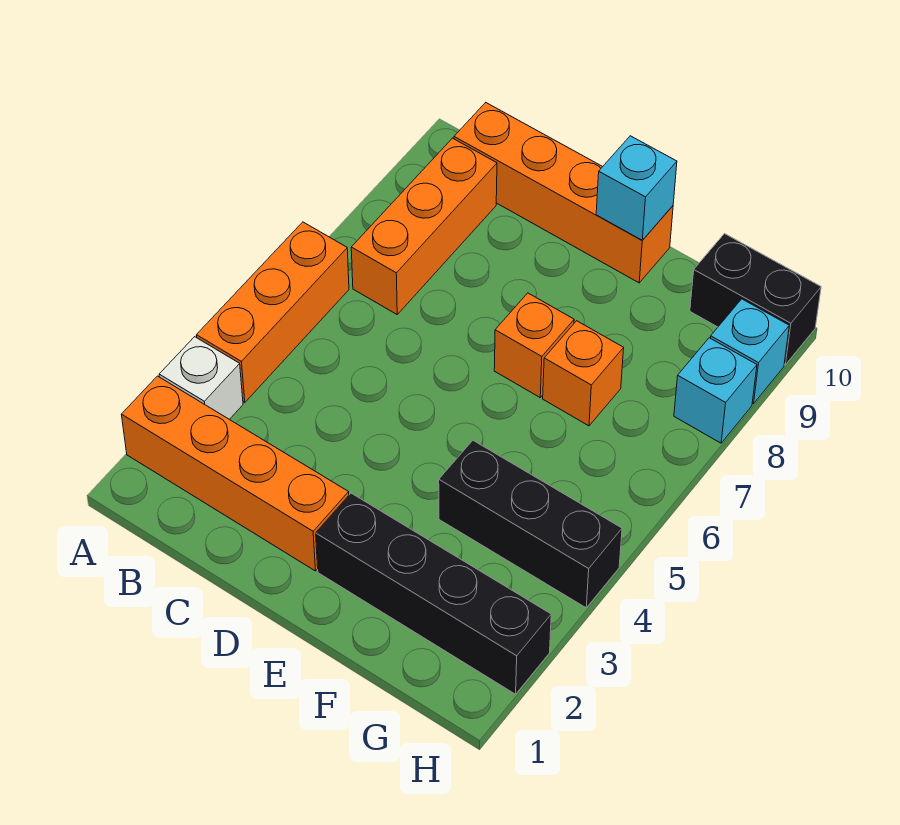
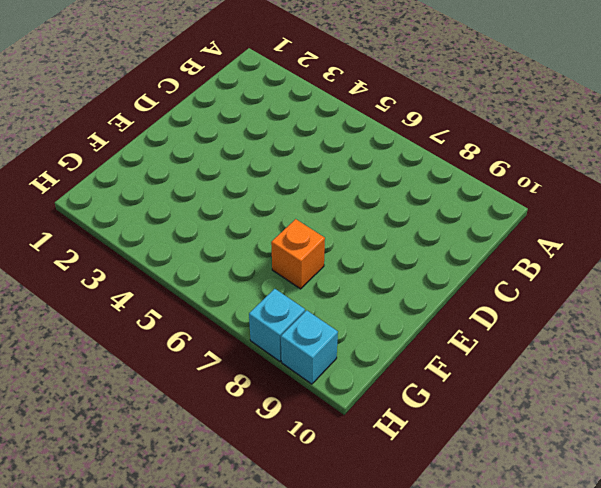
none -> orange 1x4 brick [122,376,349,571]
none -> white 1x1 brick [159,337,243,419]
none -> orange 1x3 brick [196,222,349,403]

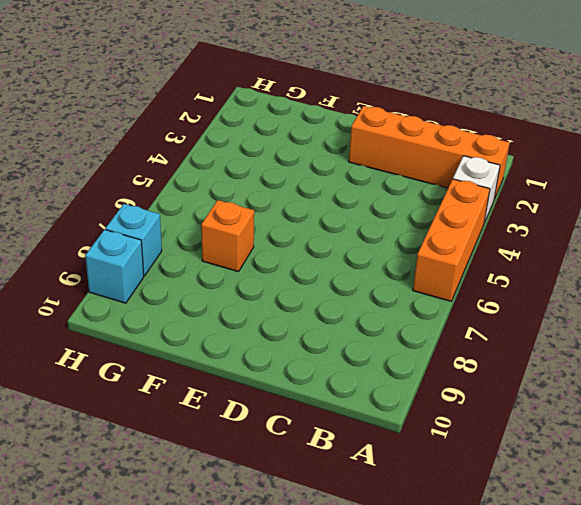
none -> orange 1x3 brick [351,138,497,314]
none -> orange 1x4 brick [454,103,673,283]
none -> black 1x4 brick [316,493,551,694]

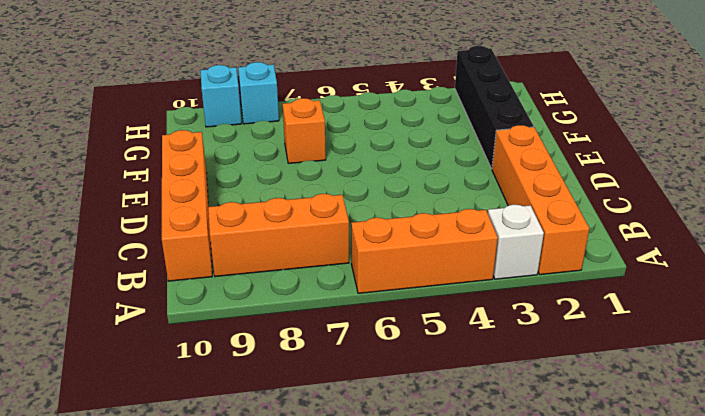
none -> orange 1x1 brick [494,293,574,397]
none -> black 1x3 brick [439,440,622,608]
none -> black 1x2 brick [690,234,821,365]

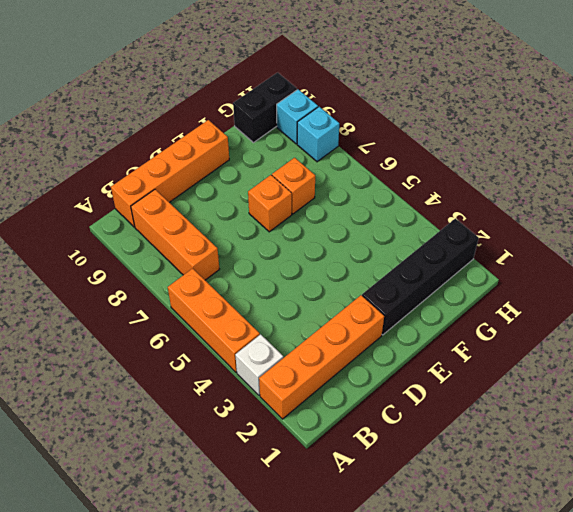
none -> black 1x3 brick [439,440,622,608]
none -> cyan 1x1 brick [596,136,677,240]

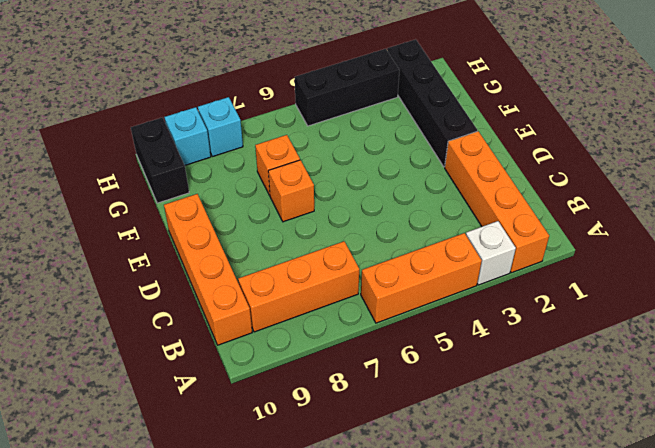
black 1x3 brick [295,49,400,126] -> black 1x3 brick turned to [439,440,622,608]
none -> cyan 1x1 brick [596,136,677,240]

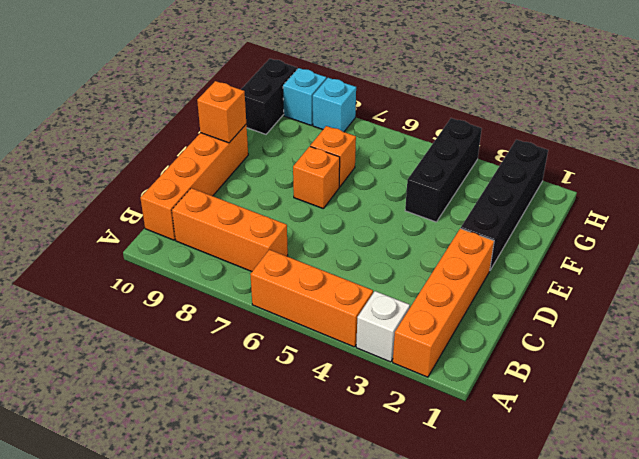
orange 1x1 brick [197,81,246,143] -> cyan 1x1 brick [596,136,677,240]

